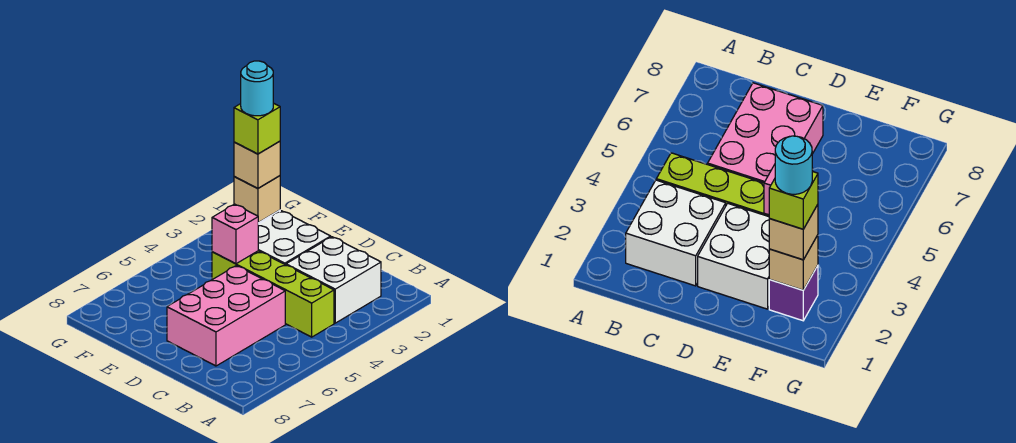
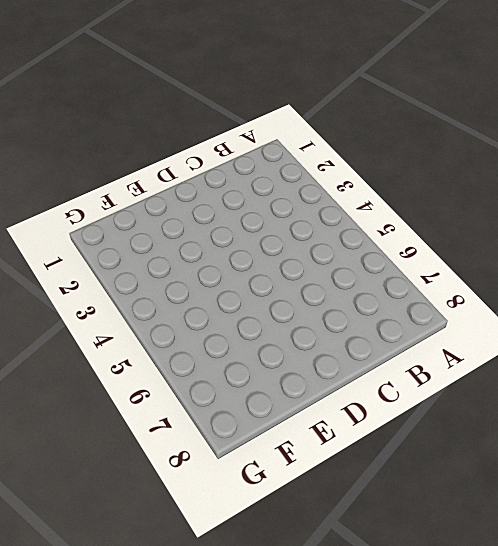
none -> white 2x2 brick [286,237,381,323]
none -> lime 1x4 brick [212,251,334,337]

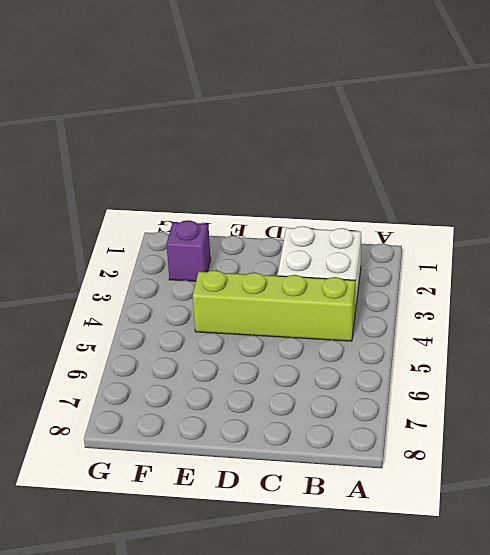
none -> pink 2x3 brick [167,266,285,366]
none -> white 2x2 brick [258,211,331,265]

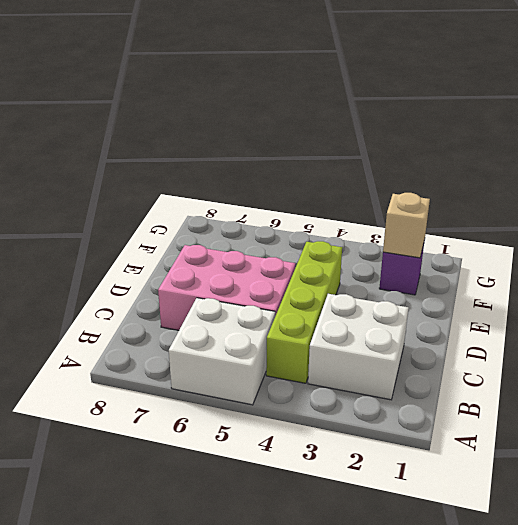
white 2x2 brick [169,298,275,405] -> white 2x2 brick moved to [258,211,331,265]
none -> pink 1x1 brick [212,204,258,264]
none -> tan 1x1 brick [234,141,280,188]

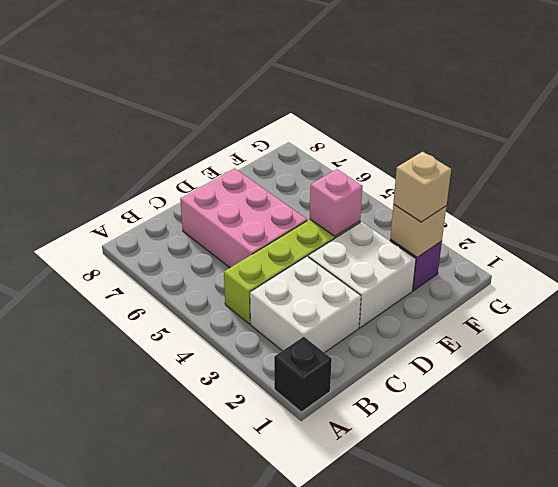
black 1x1 brick [274,337,332,412] -> none
none -> lime 1x1 brick [234,103,280,154]
none -> cyan 1x1 round brick [241,61,273,116]

